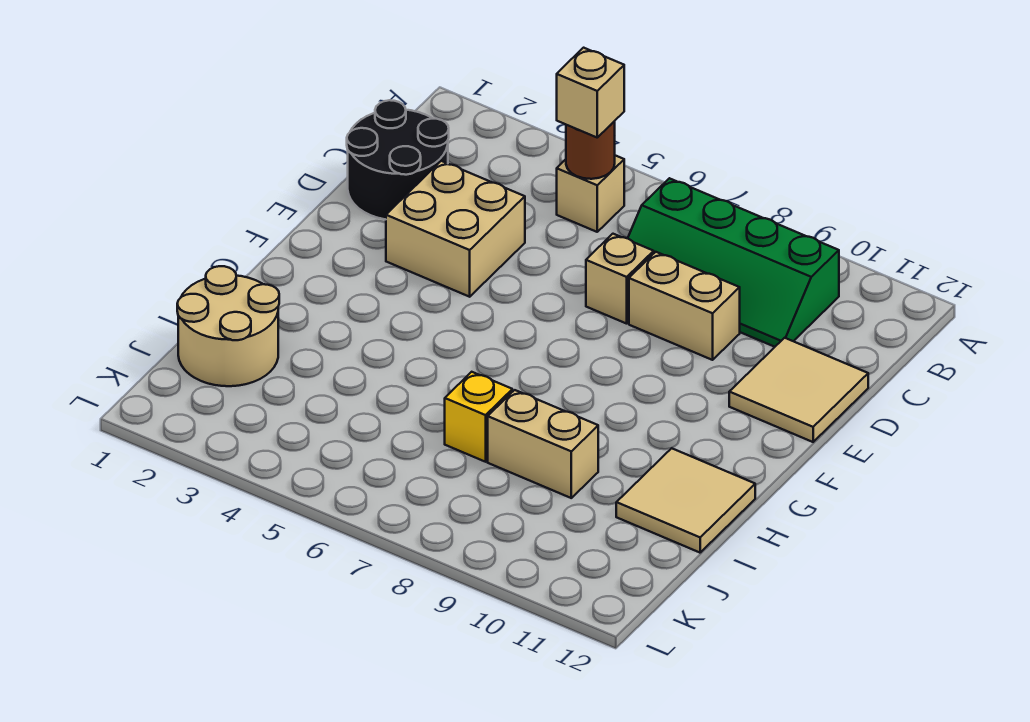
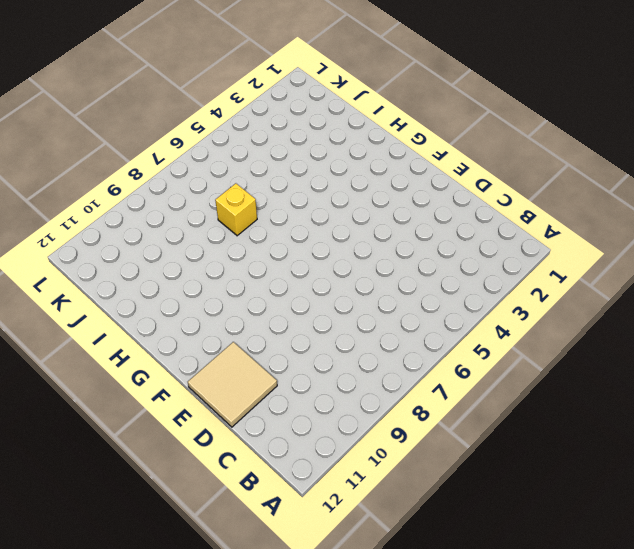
none -> tan 1x1 brick [557,155,624,232]
none -> green 2x4 slope [628,178,839,347]
none -> black 2x2 round brick [347,100,449,219]

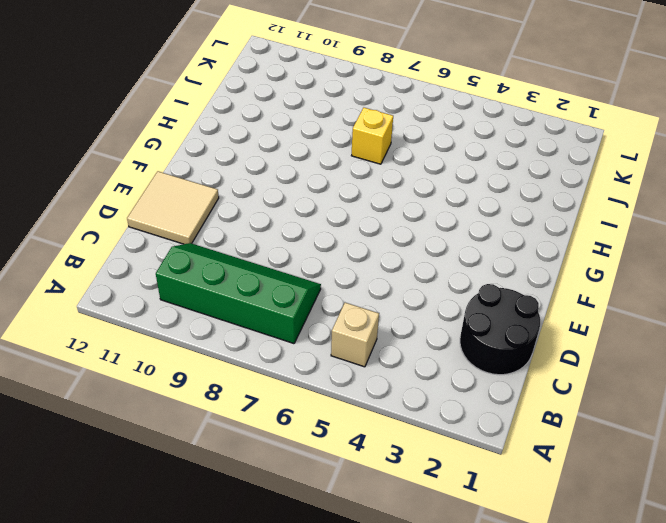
none -> tan 2x2 brick [386,161,525,297]
none -> tan 1x1 brick [586,234,654,324]
none -> tan 1x2 brick [629,252,740,360]

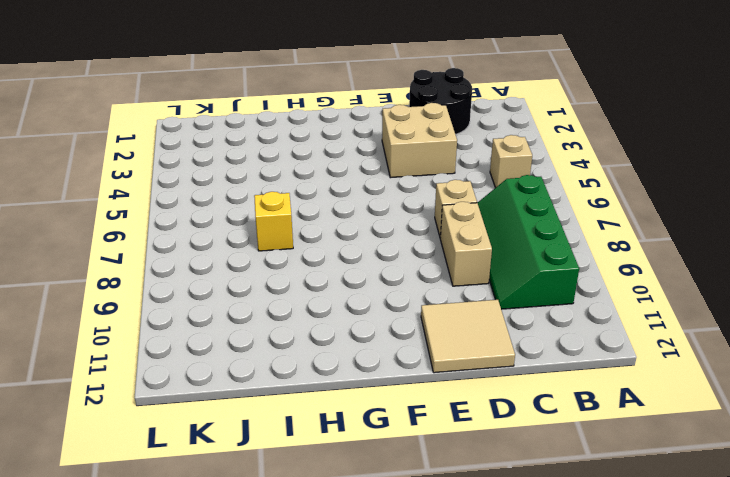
none -> tan 2x2 tile [616,448,755,553]
none -> tan 2x2 round brick [177,266,279,386]
none -> tan 1x2 brick [488,390,598,498]

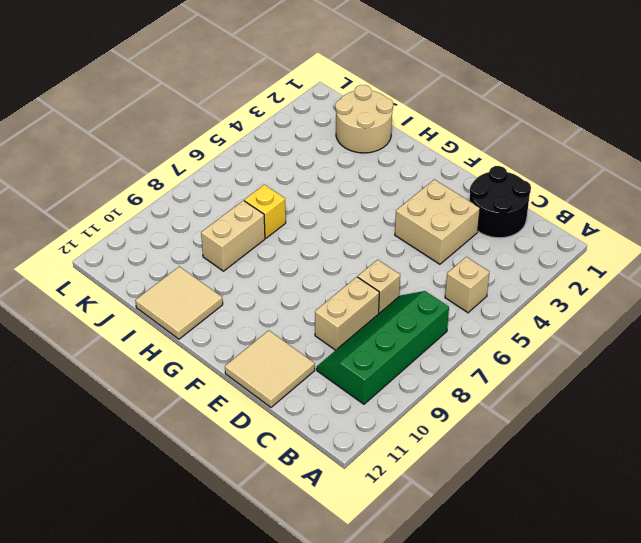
none -> brown 1x1 round brick [566,121,615,179]
none -> tan 1x1 brick [557,48,624,137]

